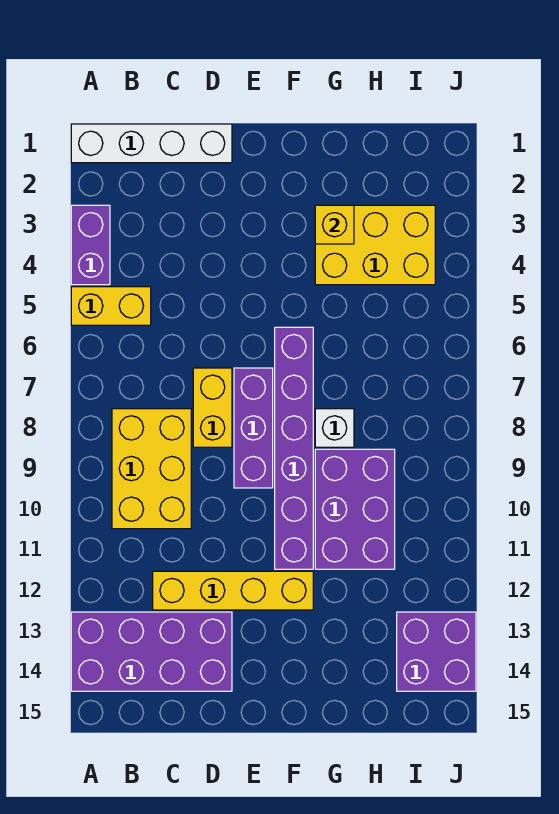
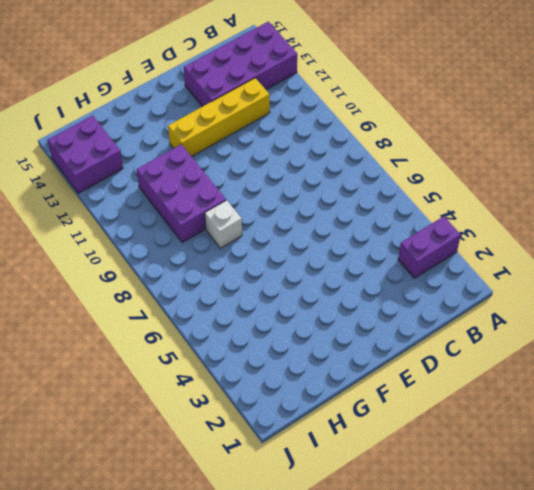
purple 1x2 brick [398,216,461,278] -> purple 1x2 brick turned to [71,205,110,285]
none -> white 1x4 brick [71,124,232,163]
none -> yellow 1x2 brick [71,287,151,325]
none -> yellow 2x3 brick [112,409,191,529]

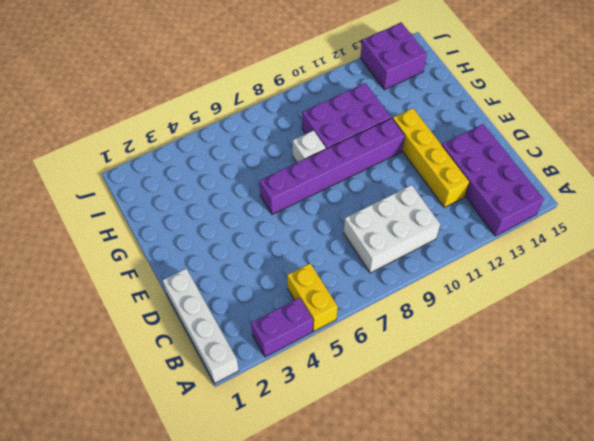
white 2x3 brick [344,185,440,273] -> yellow 2x3 brick [112,409,191,529]
none -> yellow 1x2 brick [193,368,232,447]
none -> purple 1x3 brick [234,368,273,488]
none -> yellow 2x3 brick [315,205,435,285]

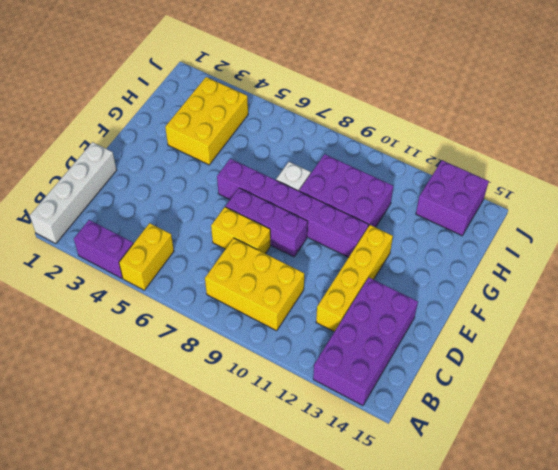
none -> yellow 1x1 brick [315,205,354,244]

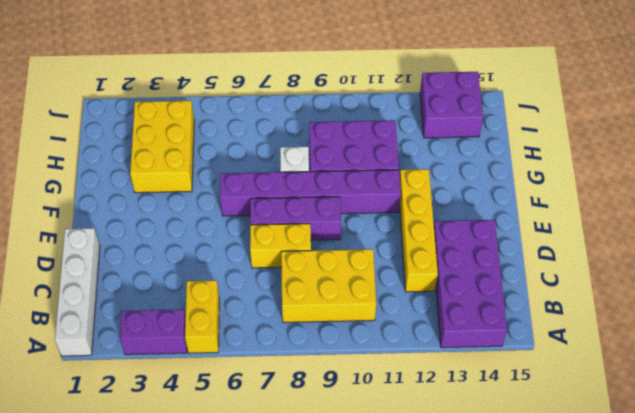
none -> yellow 1x1 brick [315,205,354,244]

